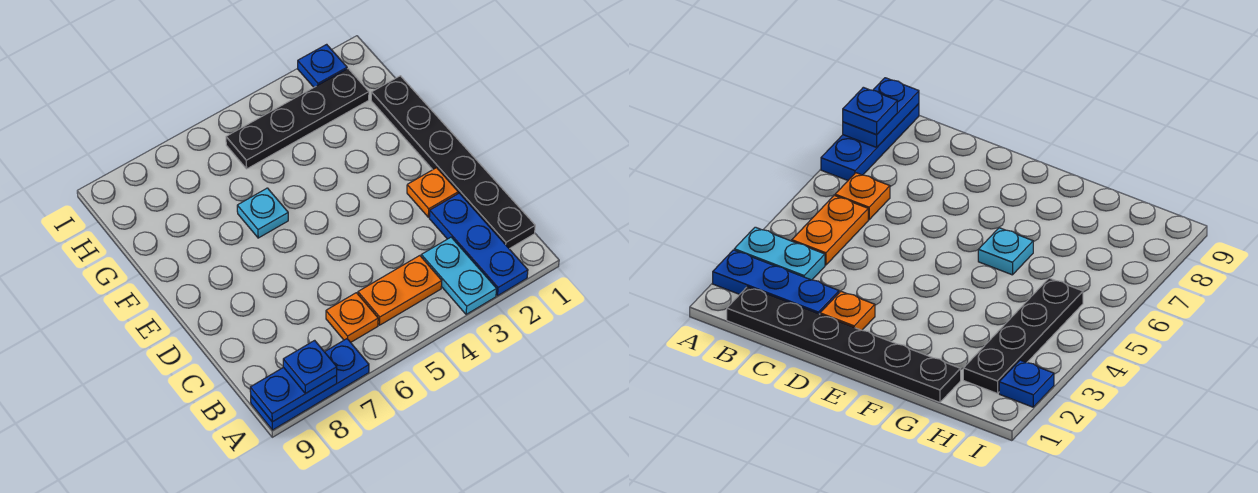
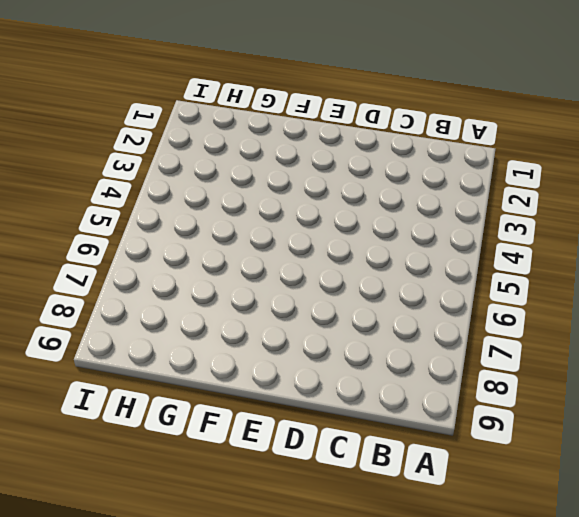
none -> blue 1x3 plate [429,193,528,296]
none -> cyan 1x2 plate [421,237,497,314]
none -> blue 1x3 plate [251,339,369,430]

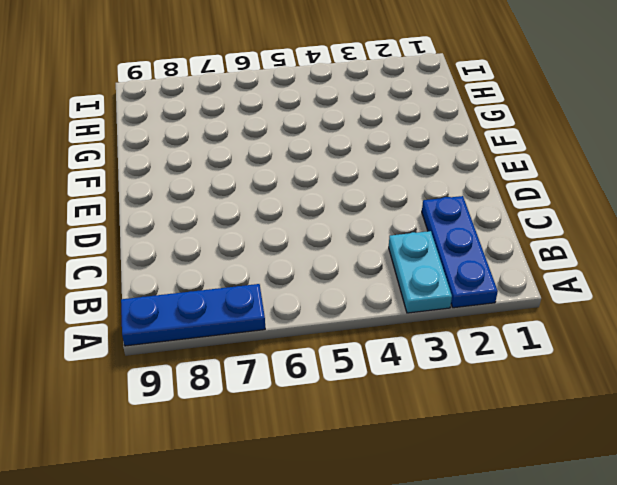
none -> black 1x6 plate [371,76,535,249]
none -> orange 1x2 plate [358,256,442,325]
none -> orange 1x1 plate [326,293,378,342]

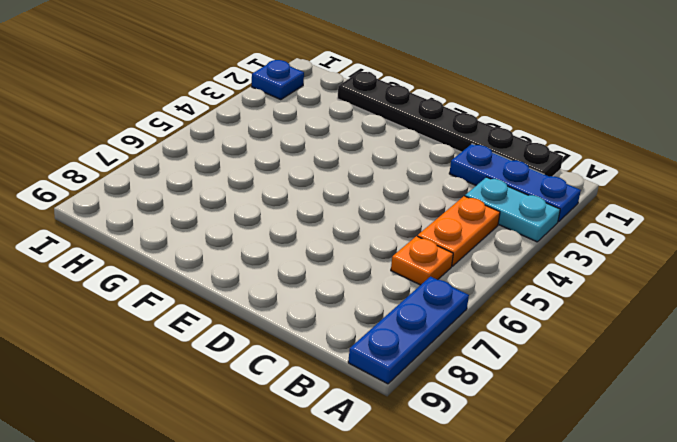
none -> orange 1x1 plate [407,168,458,217]
none -> cyan 1x1 plate [237,188,288,238]
none -> black 1x4 plate [226,69,369,169]

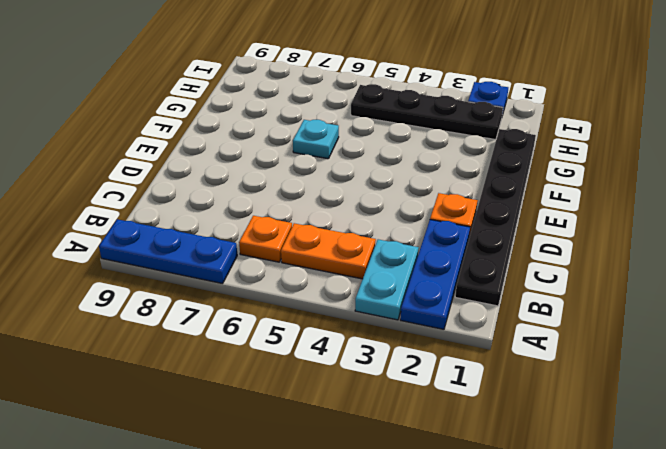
none -> blue 1x2 plate [250,367,337,422]
none -> blue 1x1 plate [283,340,337,394]

